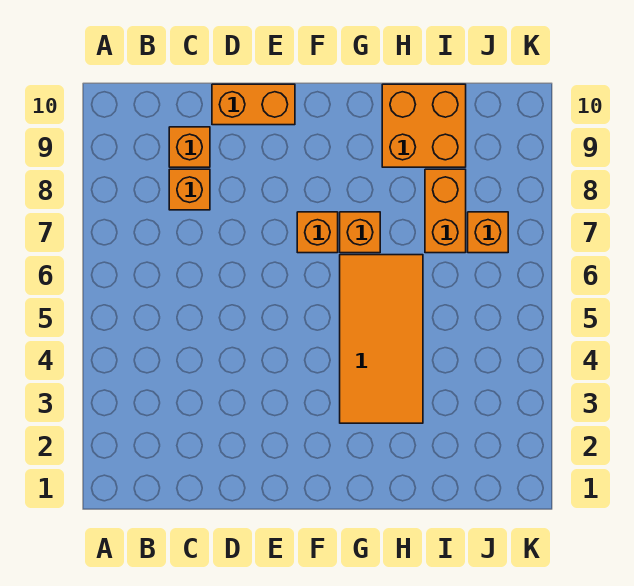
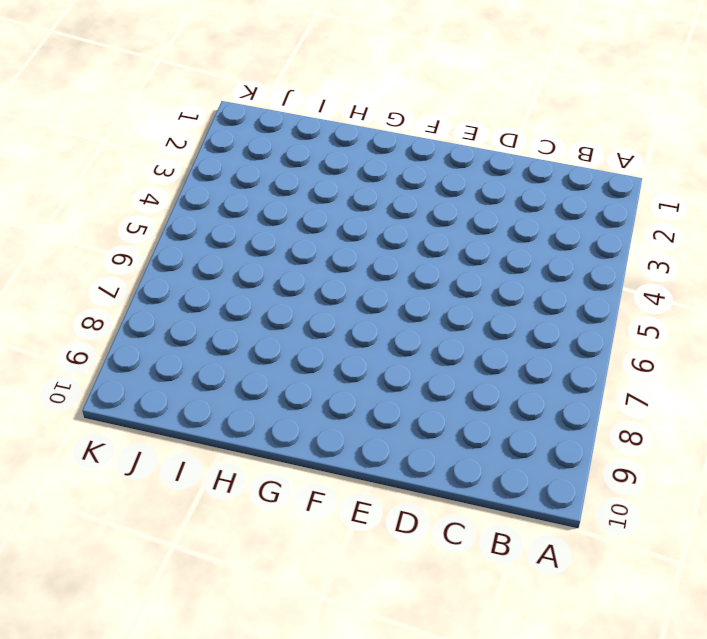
none -> orange 1x1 brick [169,169,210,210]
none -> orange 1x1 brick [169,127,210,167]

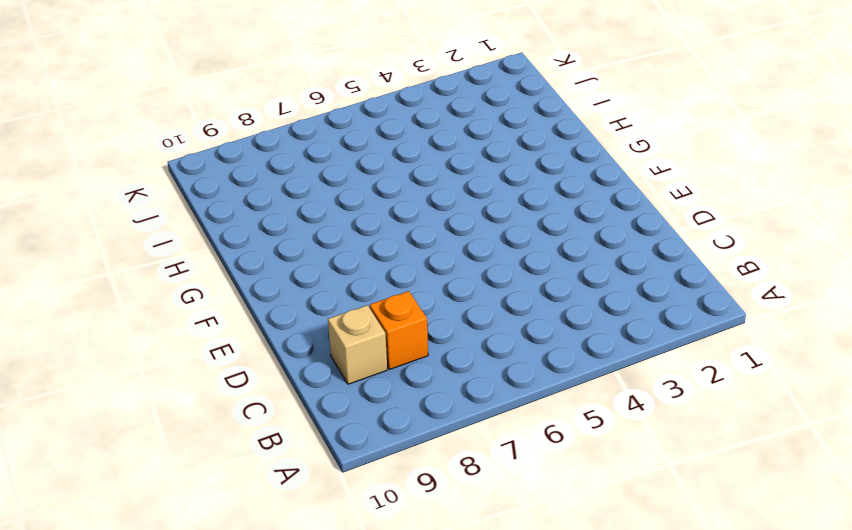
tan 1x1 brick [328,305,387,384] -> orange 1x1 brick [169,127,210,167]
none -> orange 1x2 brick [212,84,295,125]
none -> orange 1x1 brick [297,212,338,253]

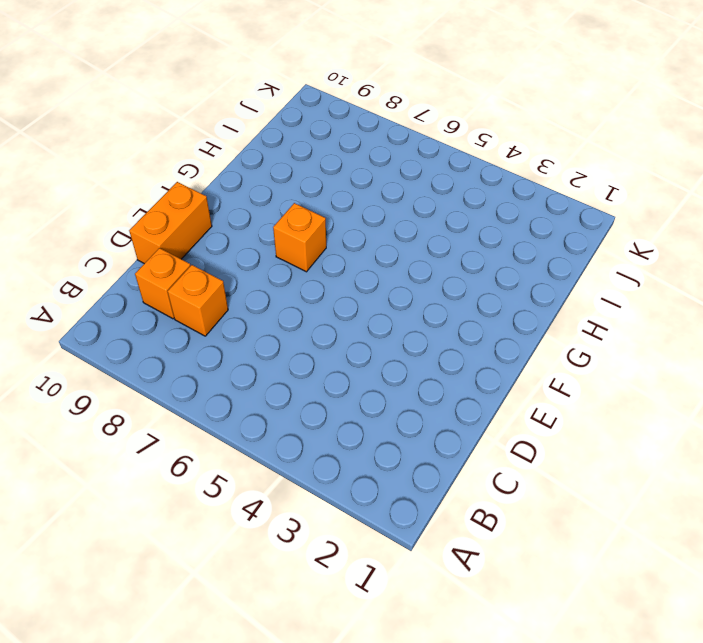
none -> orange 2x4 tile [340,255,423,423]
none -> orange 1x1 brick [340,212,380,253]

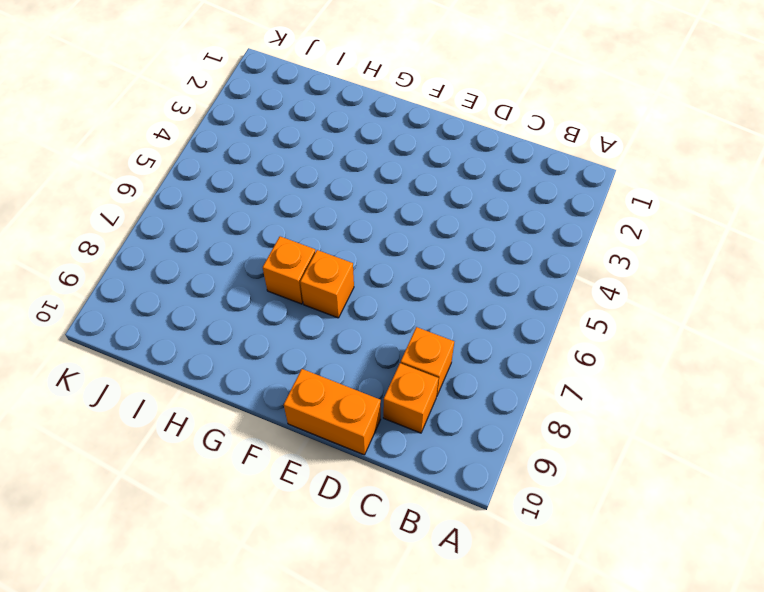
none -> orange 2x4 tile [340,255,423,423]
none -> orange 2x2 brick [382,84,466,167]

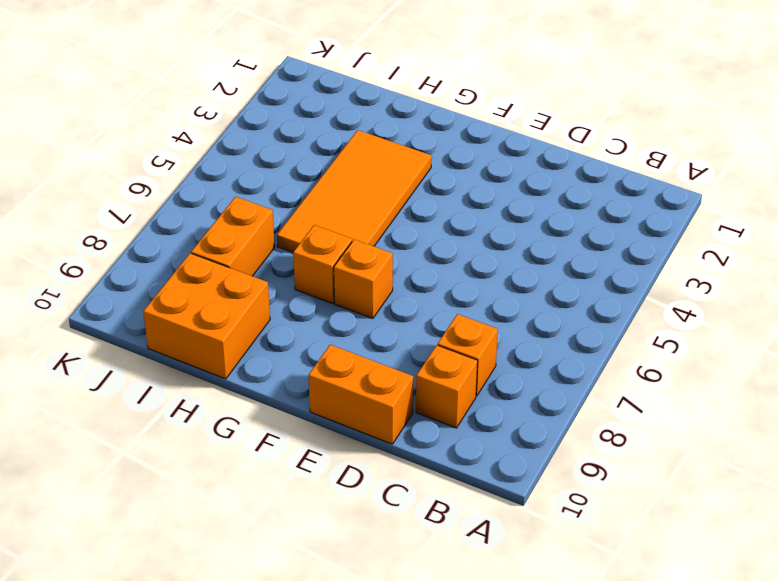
none -> orange 1x1 brick [468,212,508,253]

